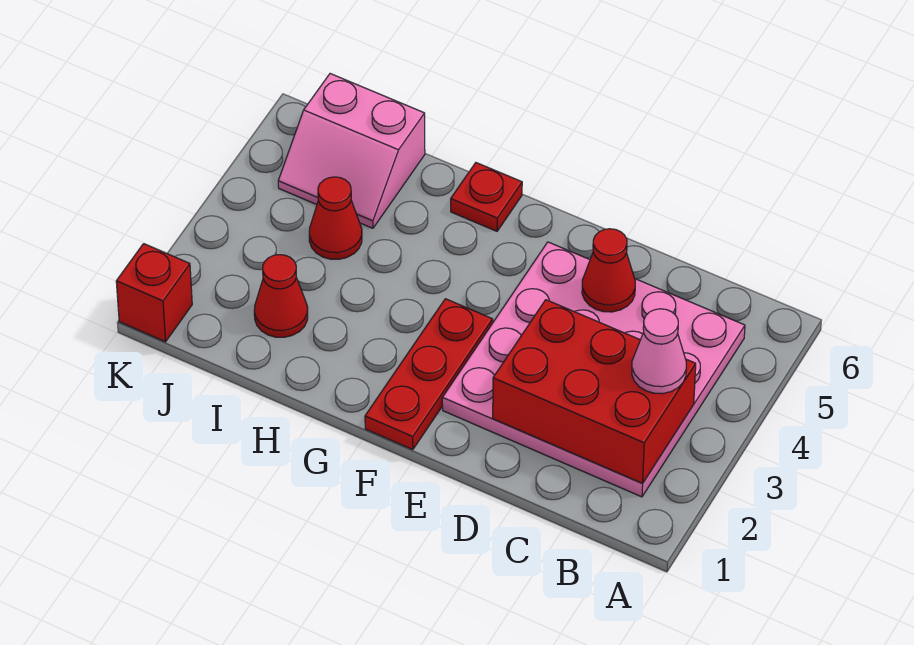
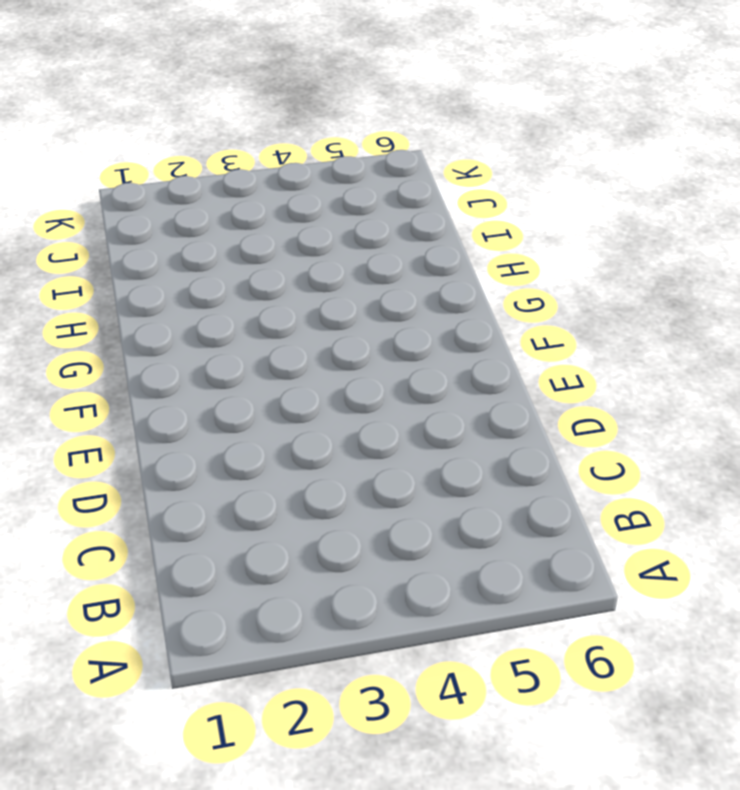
none -> pink 4x4 plate [442,242,745,497]
none -> red 1x3 plate [365,299,493,450]

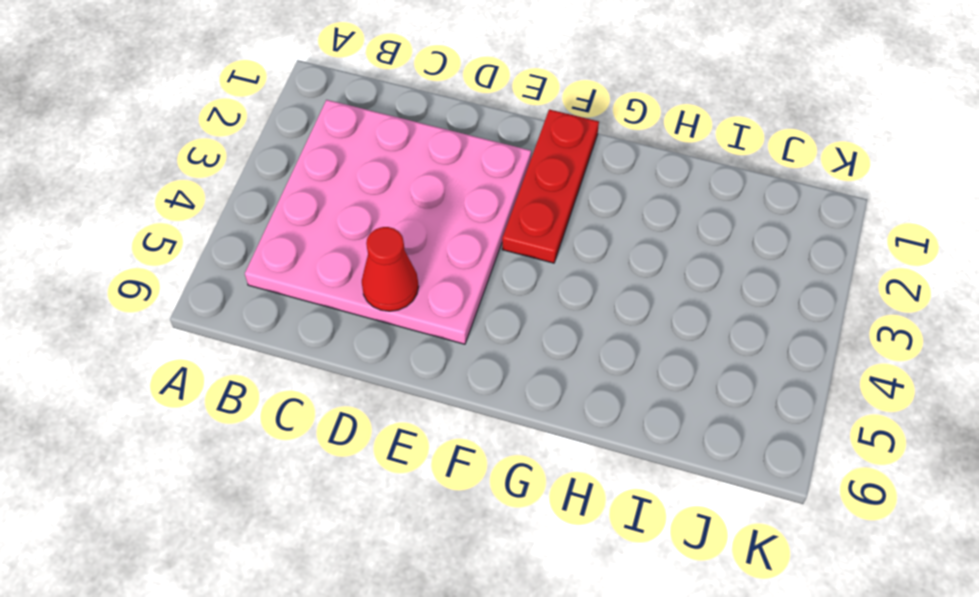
none -> red 1x1 plate [451,163,522,231]
none -> red 1x1 cone [254,255,308,337]

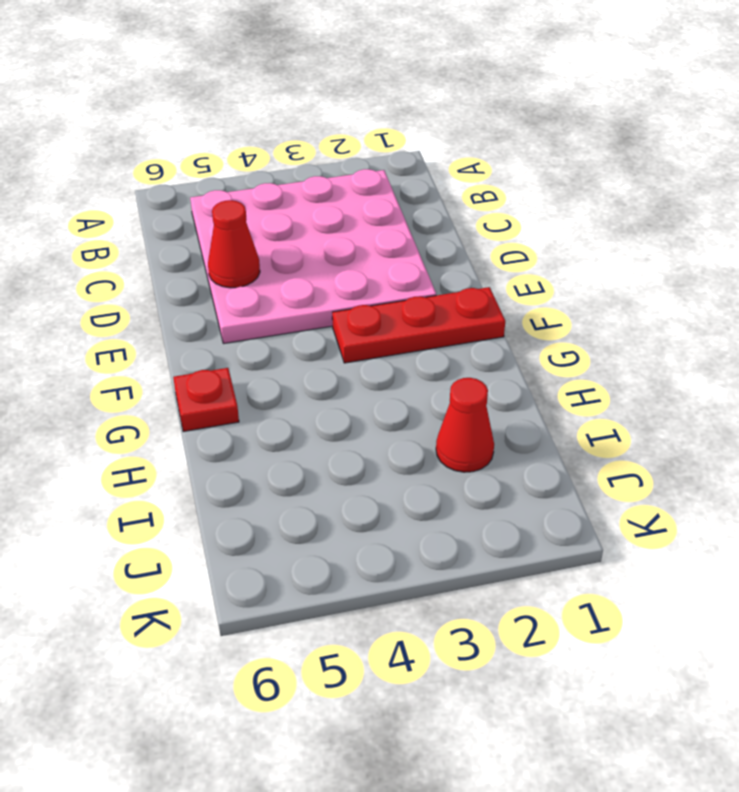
none -> red 1x1 cone [309,177,362,259]
none -> pink 2x2 slope [278,74,425,228]

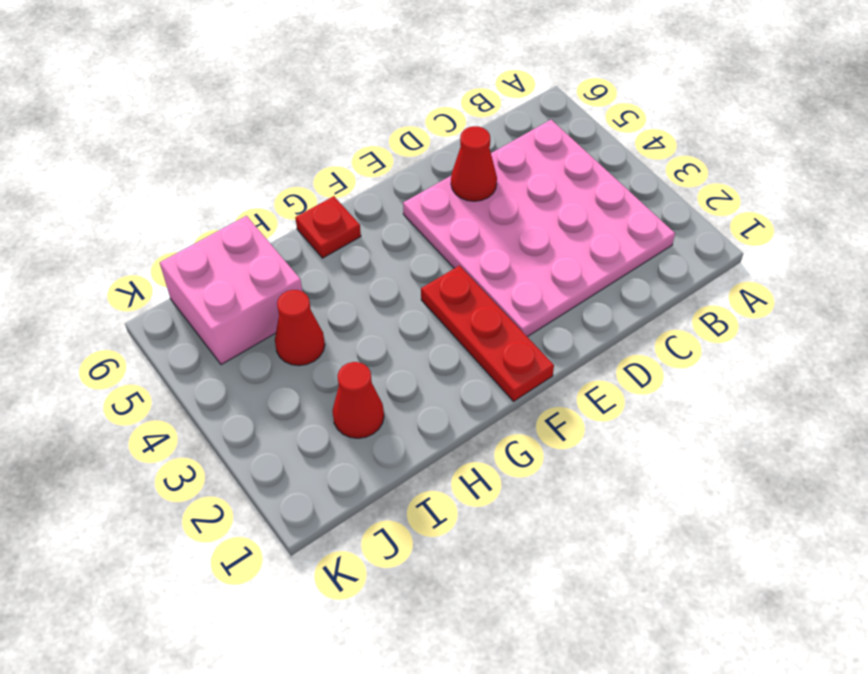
pink 2x2 brick [160,216,302,365] -> pink 2x2 slope [278,74,425,228]
none -> red 1x1 brick [116,244,192,342]
none -> red 2x3 brick [493,300,696,483]

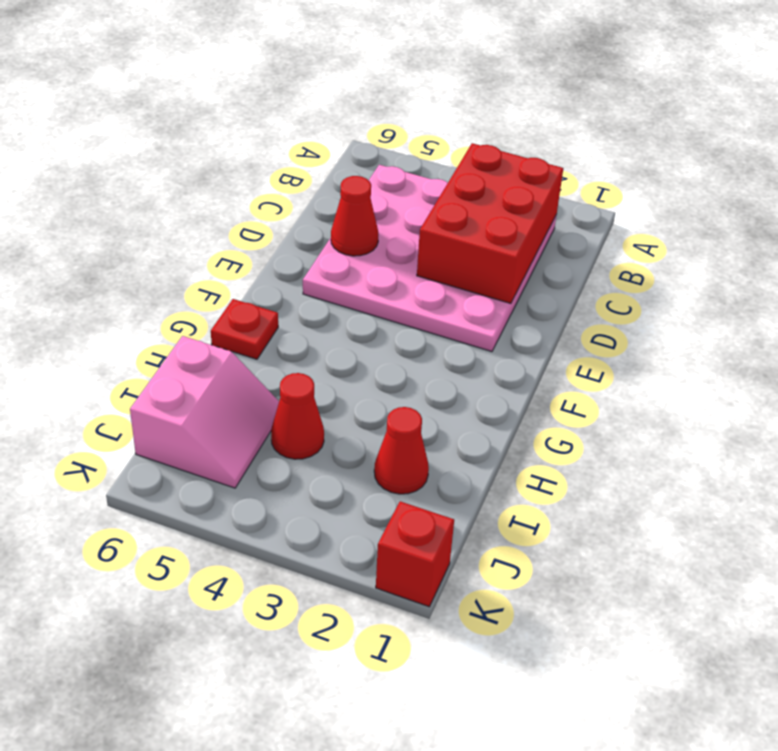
none -> red 1x3 plate [365,299,493,450]
none -> pink 1x1 cone [632,309,686,394]

